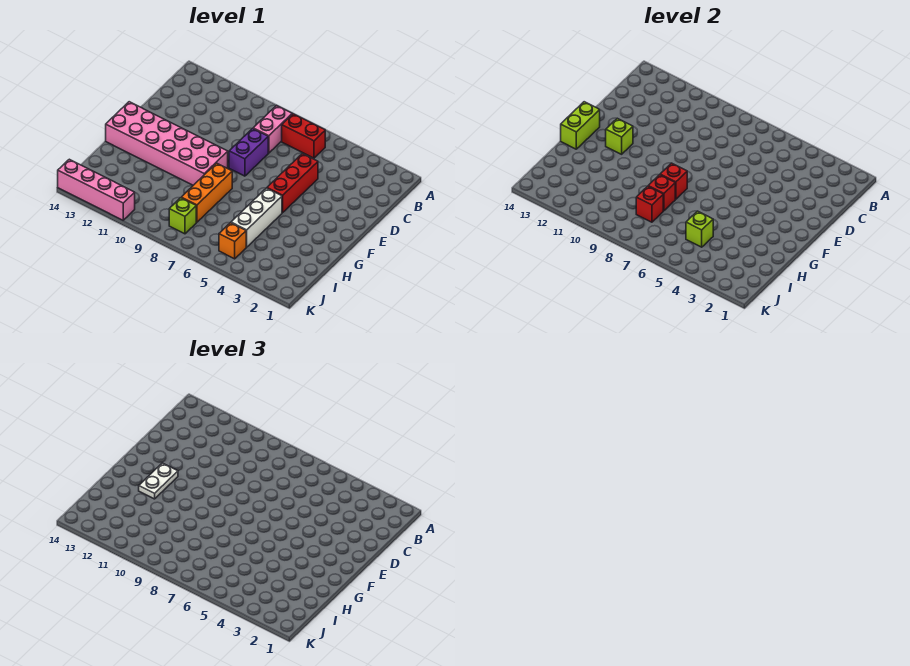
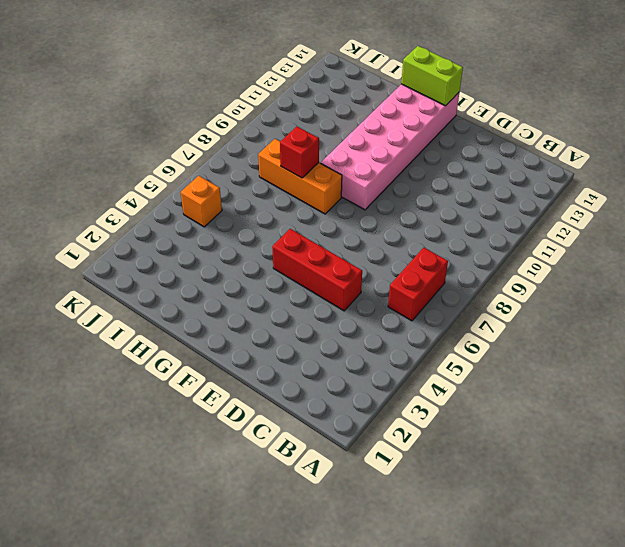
none -> pink 1x2 brick [253,106,292,153]
none -> purple 1x2 brick [229,129,268,176]
none -> white 1x3 brick [231,188,282,247]

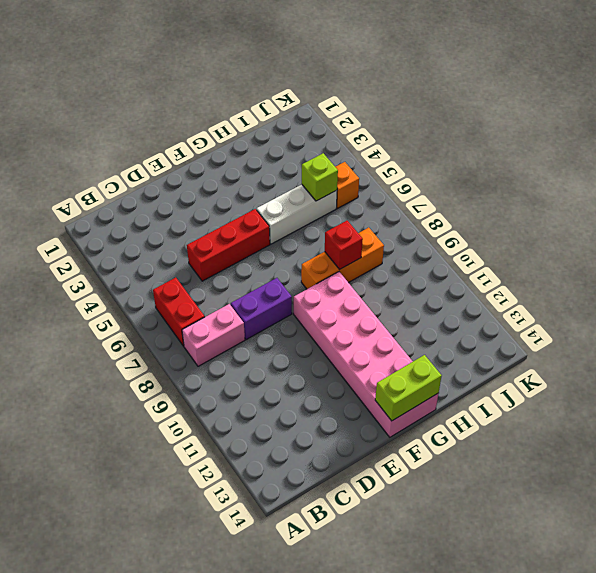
none -> lime 1x1 brick [169,198,196,234]
none -> pink 1x4 brick [58,159,135,220]
none -> lime 1x1 brick [606,118,633,154]

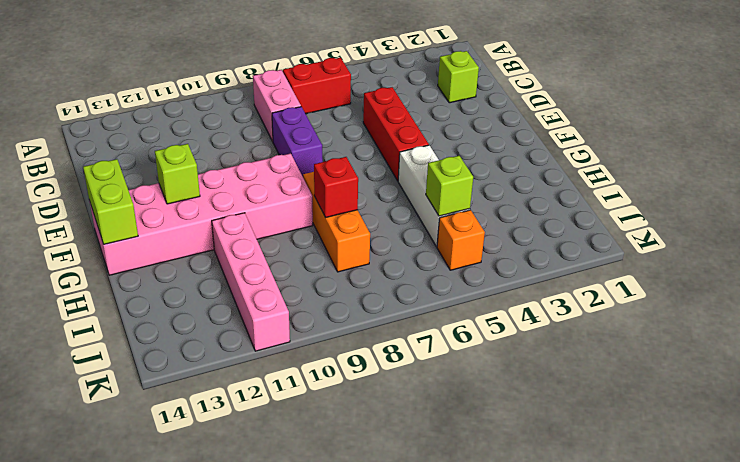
lime 1x1 brick [438,51,479,103] -> lime 1x1 brick moved to [169,198,196,234]
pink 1x4 brick [212,213,290,351] -> pink 1x4 brick turned to [58,159,135,220]
none -> red 1x1 brick [660,163,687,199]
none -> red 1x1 brick [636,186,663,222]
none -> white 1x2 plate [139,463,178,499]

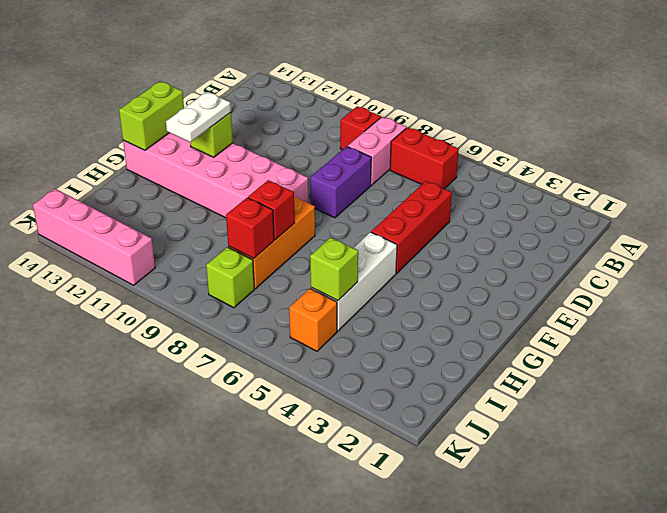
red 1x1 brick [340,106,381,150] -> red 1x1 brick moved to [660,163,687,199]

